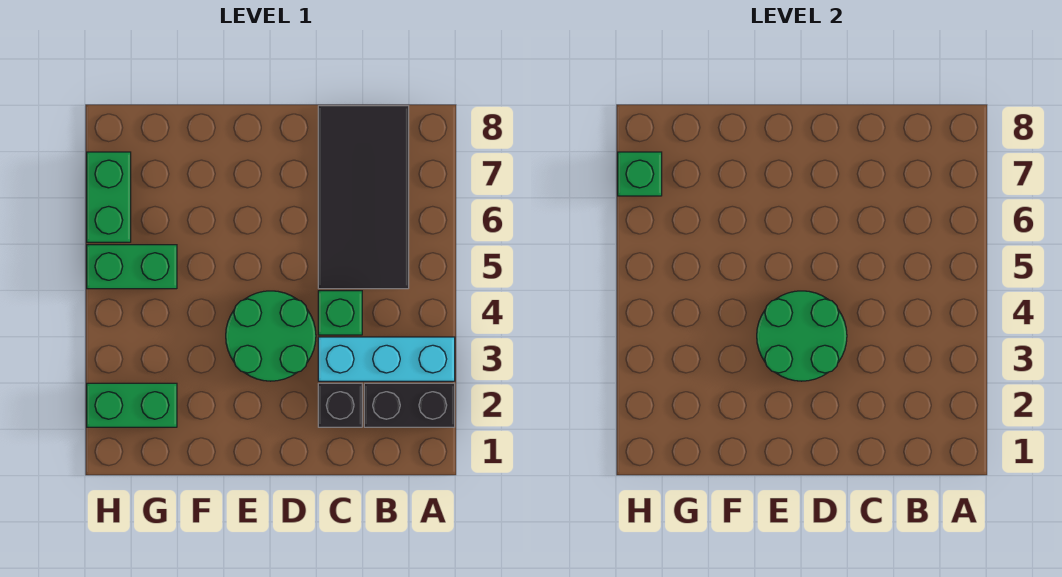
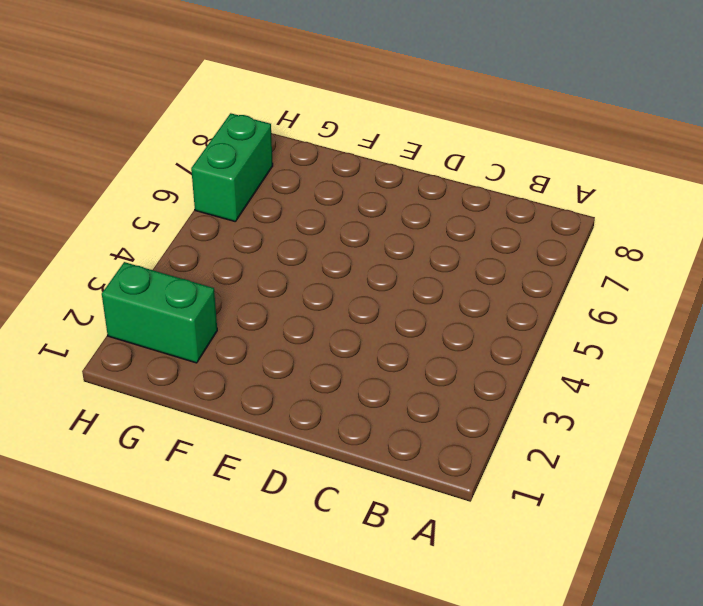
none -> black 1x2 brick [364,383,455,427]
none -> cyan 1x3 brick [318,337,455,381]

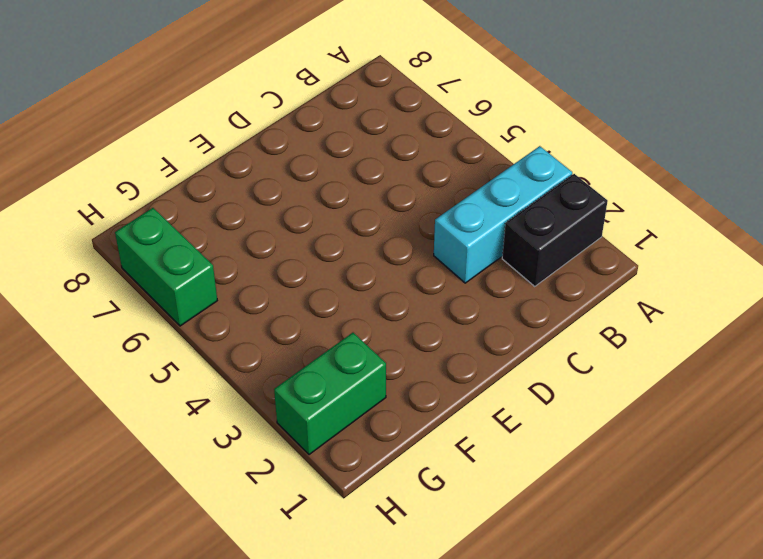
none -> black 2x4 tile [318,106,409,289]
none -> black 1x1 brick [318,383,362,427]

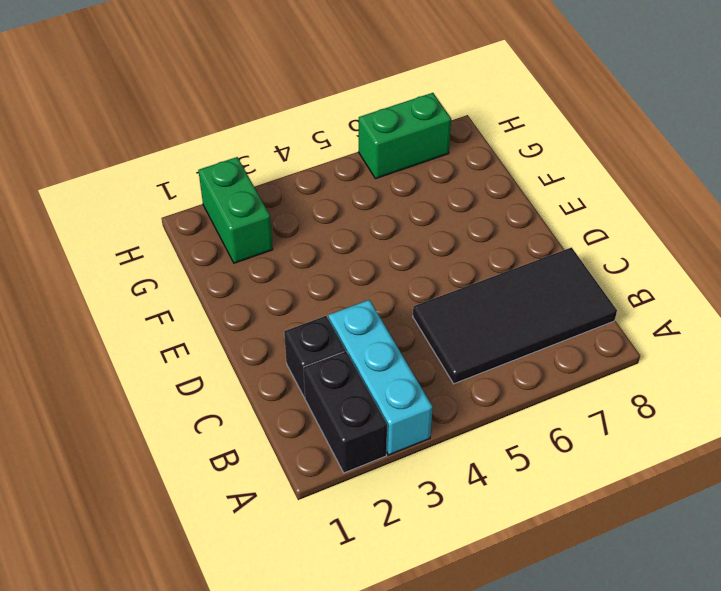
none -> green 1x1 brick [318,291,362,335]
none -> green 2x2 round brick [226,291,316,381]

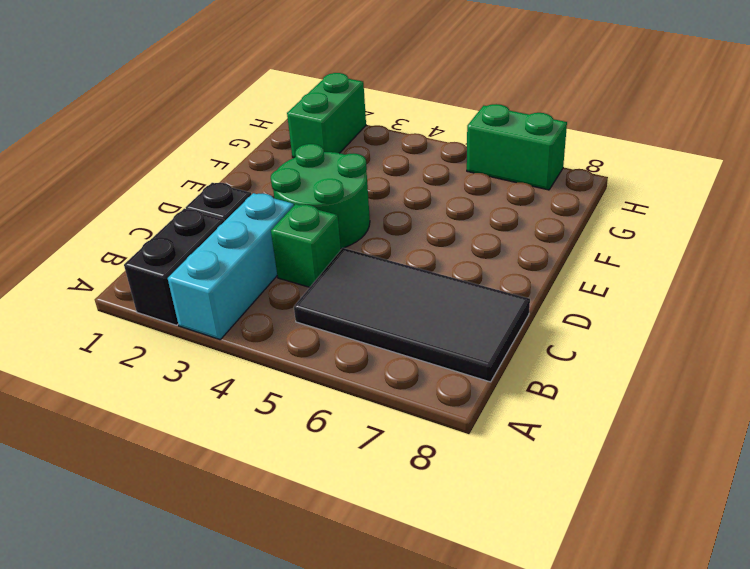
none -> green 1x2 brick [87,245,177,289]
none -> green 2x2 round brick [757,291,847,381]

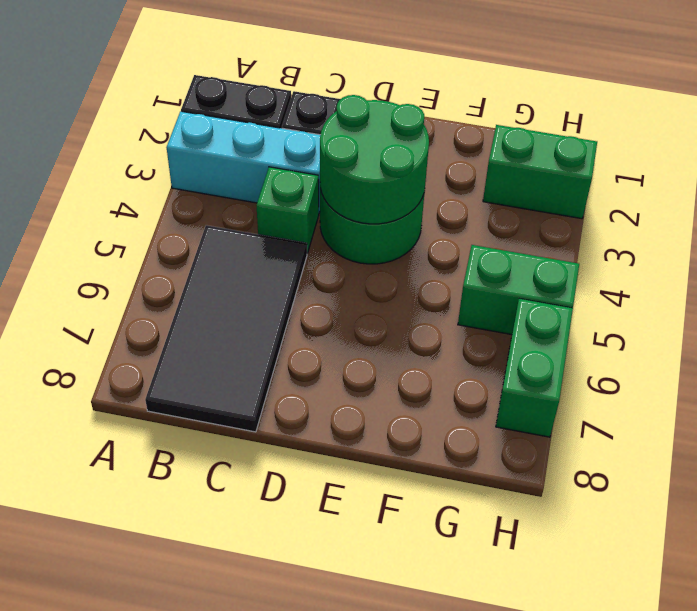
none -> green 1x1 brick [618,152,662,196]

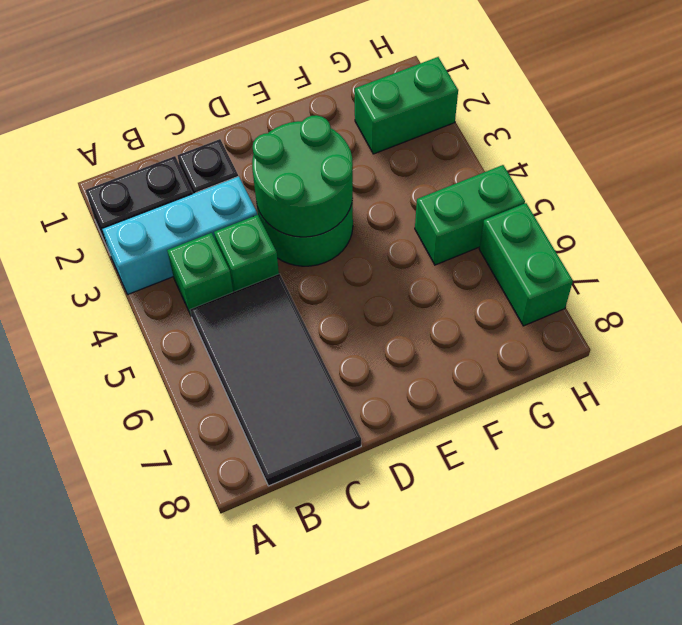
green 1x1 brick [167,233,233,315] -> green 1x1 brick moved to [618,152,662,196]

